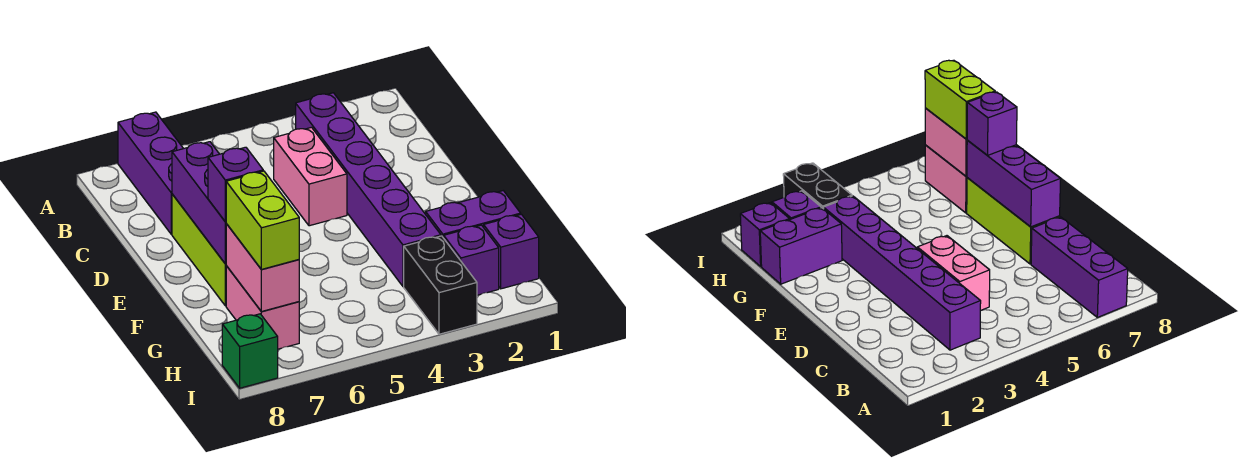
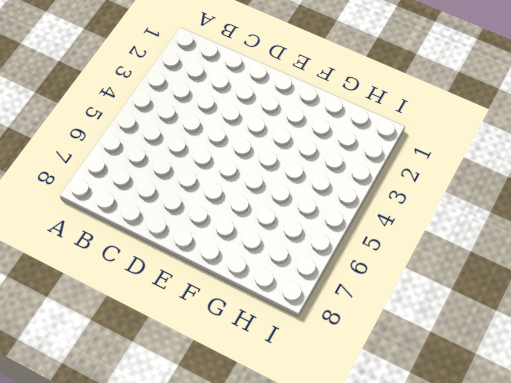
none -> purple 1x3 brick [118,112,183,234]
none -> purple 1x6 brick [296,93,441,287]
none -> pink 1x2 brick [274,127,347,226]

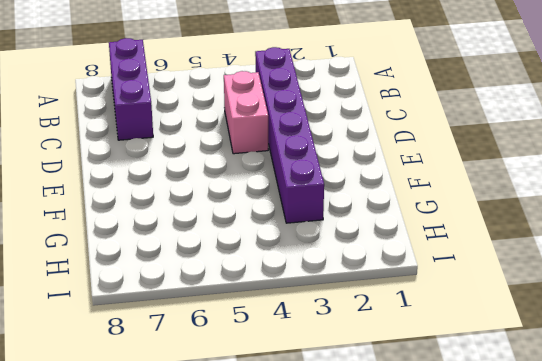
none -> lime 1x3 brick [172,194,226,306]
none -> purple 1x2 brick [426,191,521,238]
none -> pink 1x2 brick [226,266,299,349]

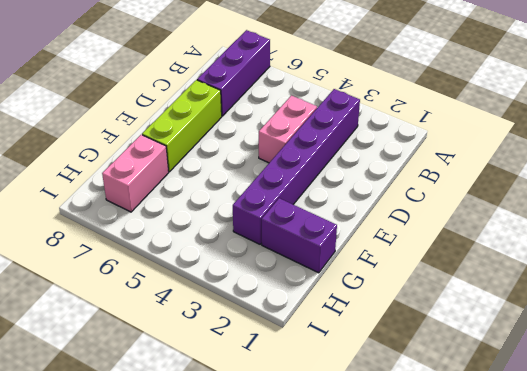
none -> purple 1x1 brick [484,214,539,289]
none -> purple 1x1 brick [444,225,499,295]
none -> black 1x2 brick [404,236,477,334]

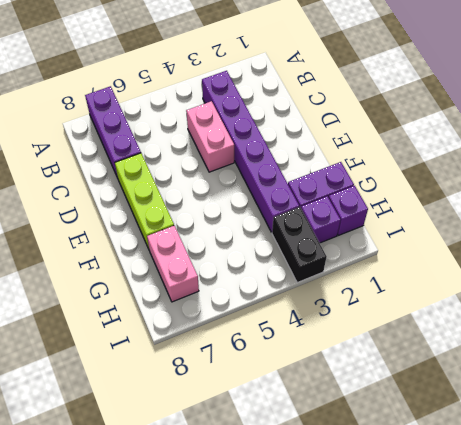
none -> green 1x1 brick [222,314,278,388]
none -> purple 1x3 brick [172,142,226,264]
none -> pink 1x2 brick [226,224,299,312]

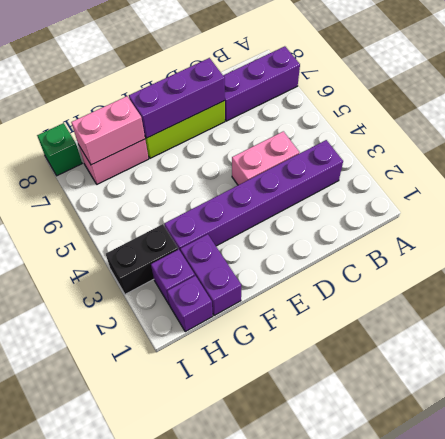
none -> purple 1x1 brick [208,147,263,222]
none -> lime 1x2 brick [226,171,299,269]

